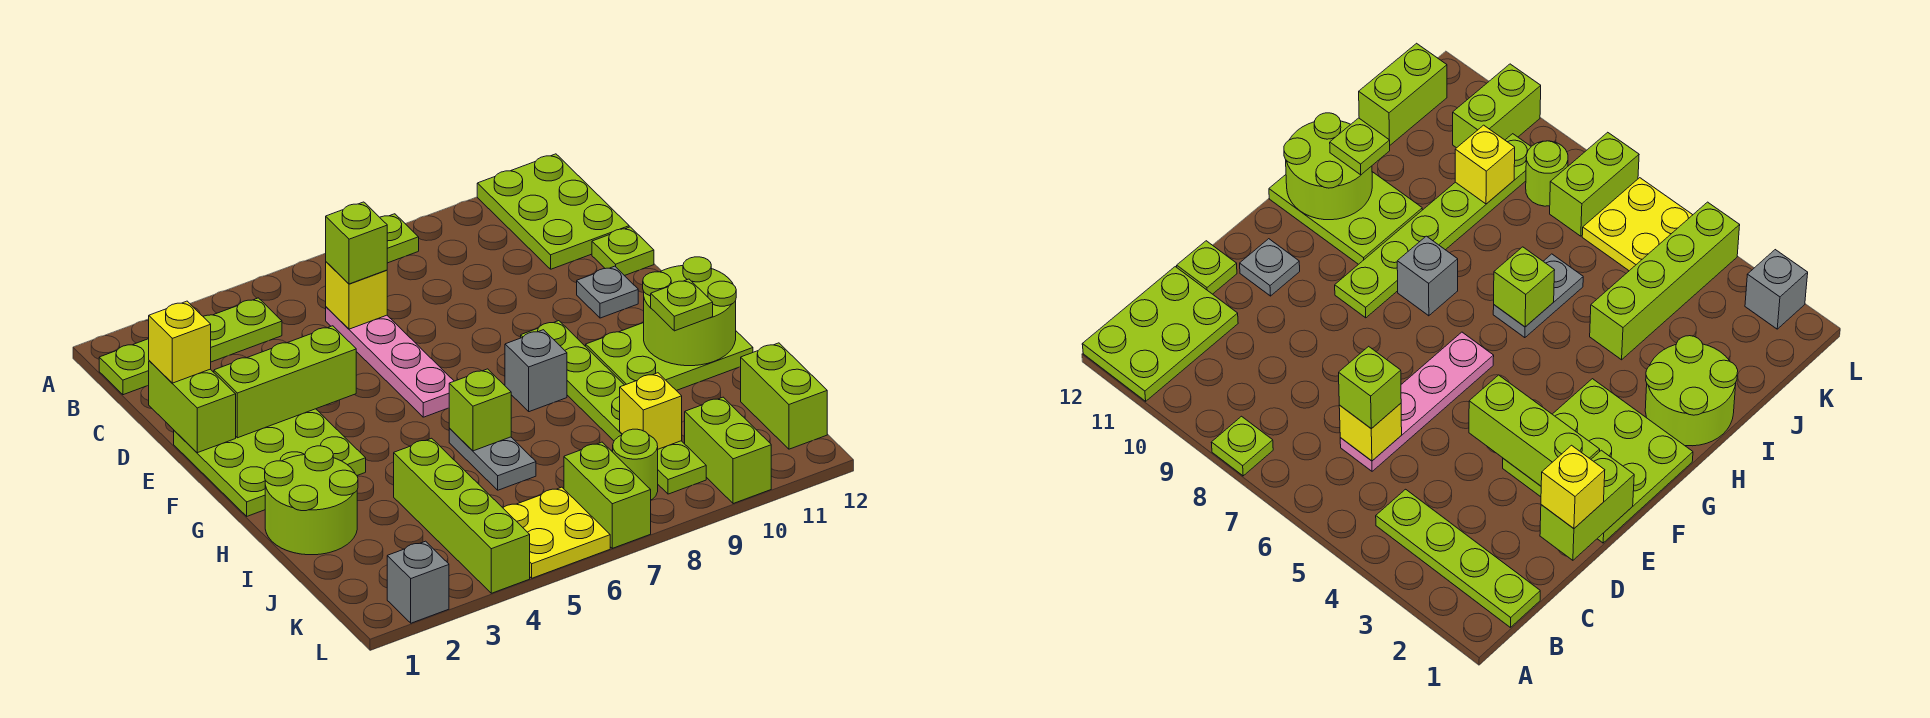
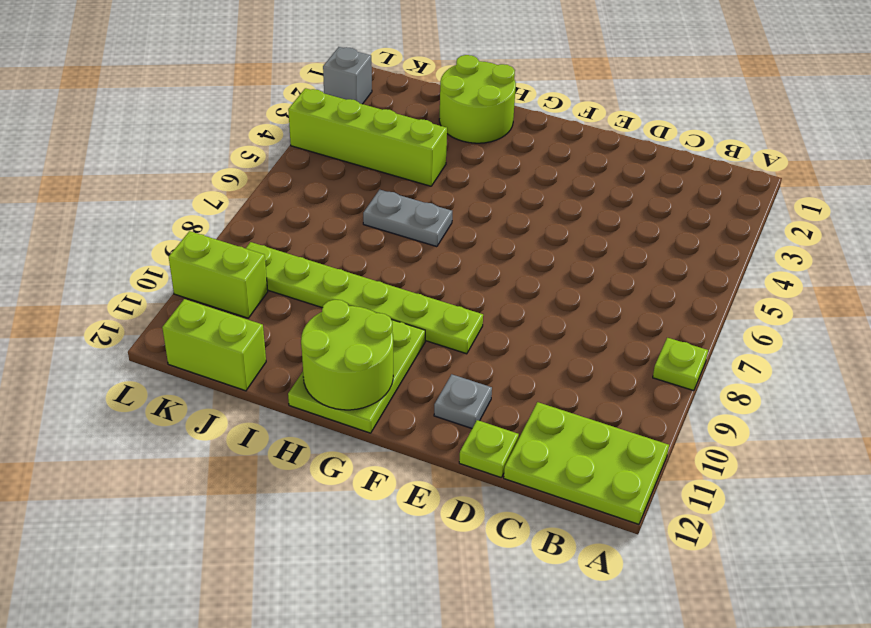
none -> lime 1x4 plate [99,298,282,395]
none -> pink 1x4 plate [326,307,454,417]
none -> lime 3x3 plate [174,409,366,516]

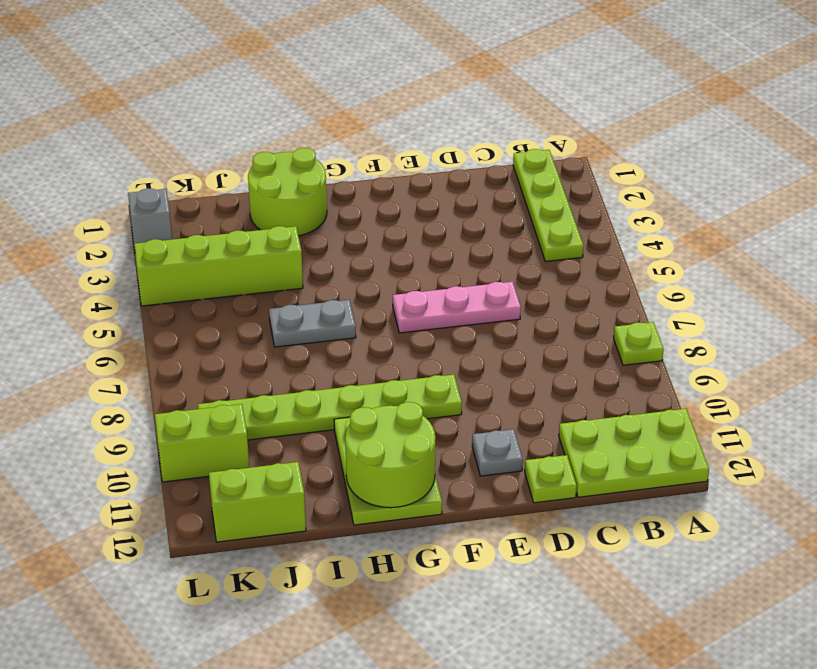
pink 1x3 plate [393,282,521,333] -> pink 1x4 plate [326,307,454,417]
none -> lime 3x3 plate [174,409,366,516]
none -> grey 1x1 brick [505,330,567,412]
none -> yellow 2x2 plate [503,487,610,578]

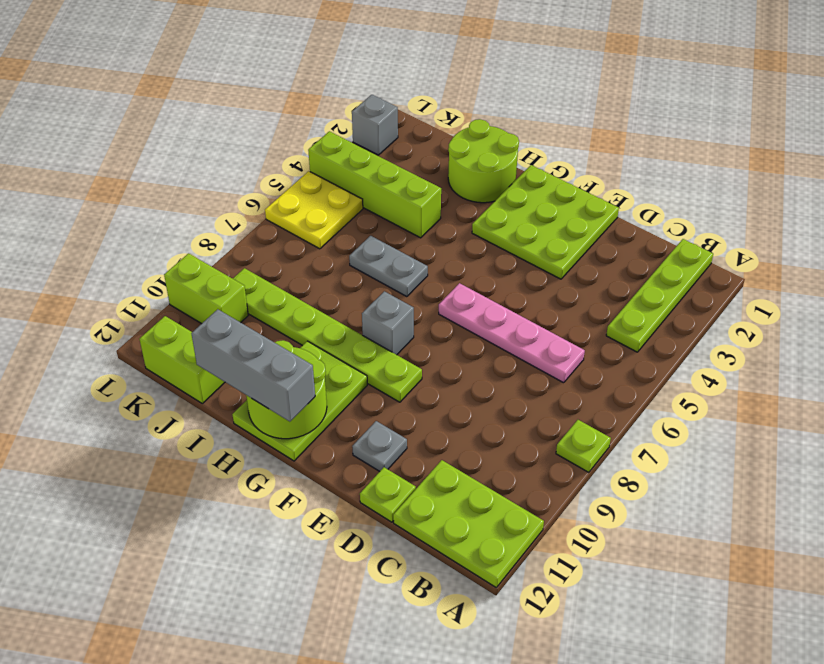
grey 1x3 brick [191,309,315,422] -> none
none -> lime 1x2 brick [564,442,651,548]
none -> lime 1x1 round brick [613,429,658,500]
none -> yellow 1x1 brick [326,262,387,329]

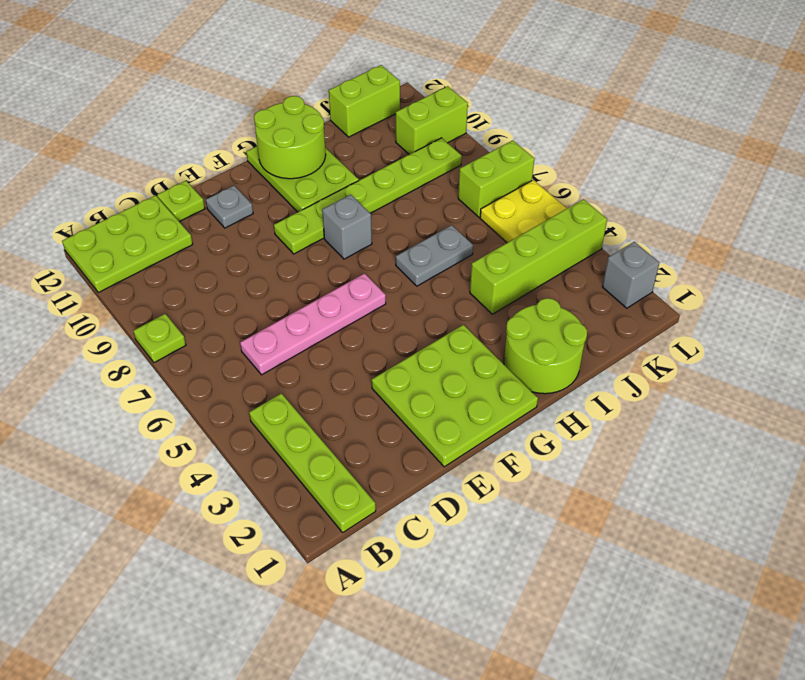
none -> lime 1x1 round brick [613,429,658,500]
none -> yellow 1x1 brick [326,262,387,329]
none -> lime 1x2 brick [149,361,236,453]

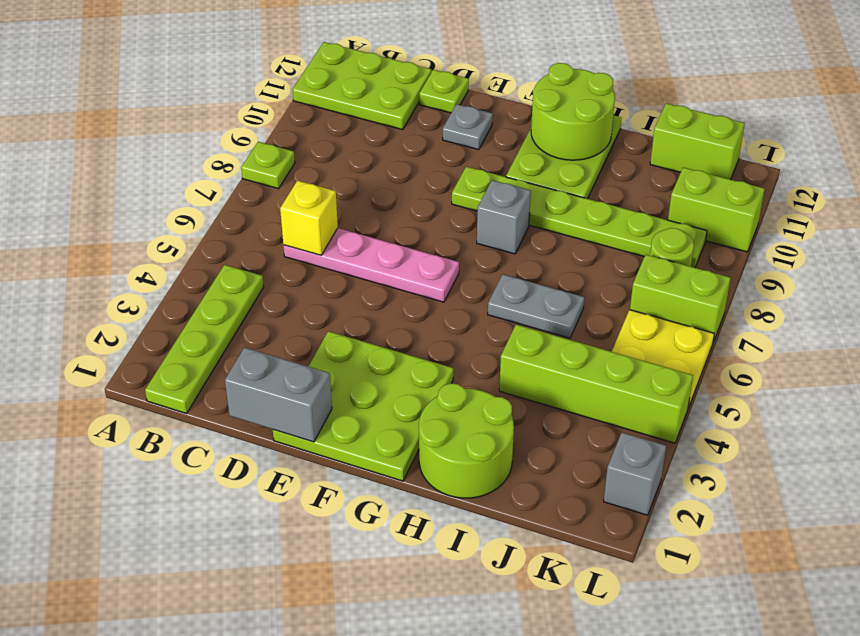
grey 1x2 brick [225,347,332,442] -> lime 1x2 brick [149,361,236,453]
none -> lime 1x3 brick [214,326,356,438]
none -> lime 1x1 brick [449,369,511,451]
none -> yellow 1x1 brick [620,373,682,449]

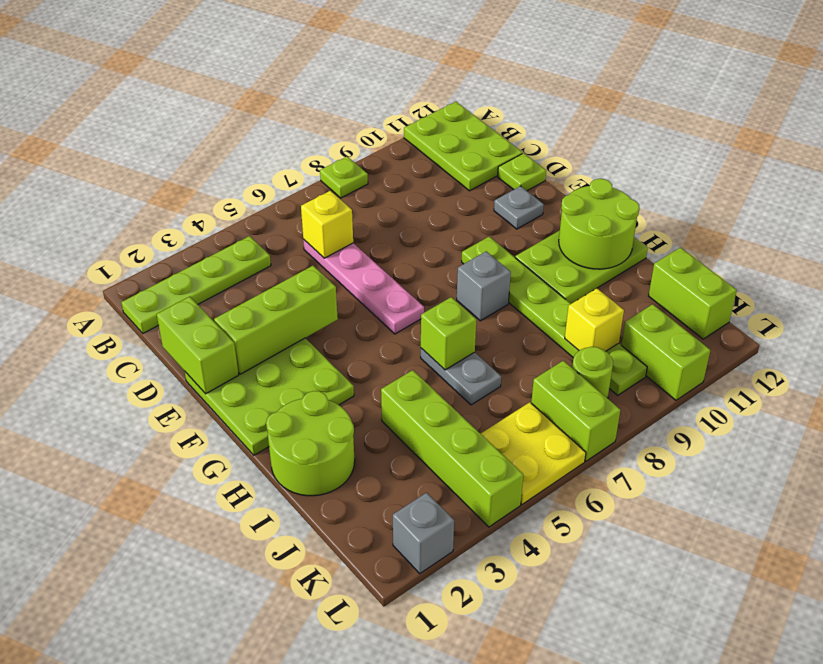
none -> lime 1x1 brick [326,202,387,284]
none -> yellow 1x1 brick [149,301,211,383]
none -> lime 1x1 plate [651,279,713,331]

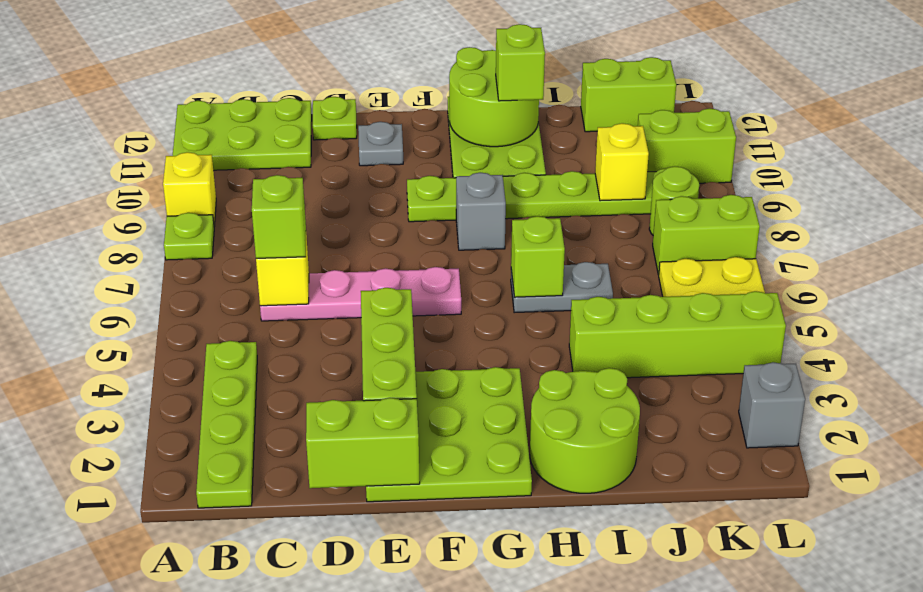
yellow 1x1 brick [163,152,216,226] -> yellow 1x1 brick moved to [149,301,211,383]
lime 1x1 brick [496,24,545,101] -> lime 1x1 plate [651,279,713,331]

